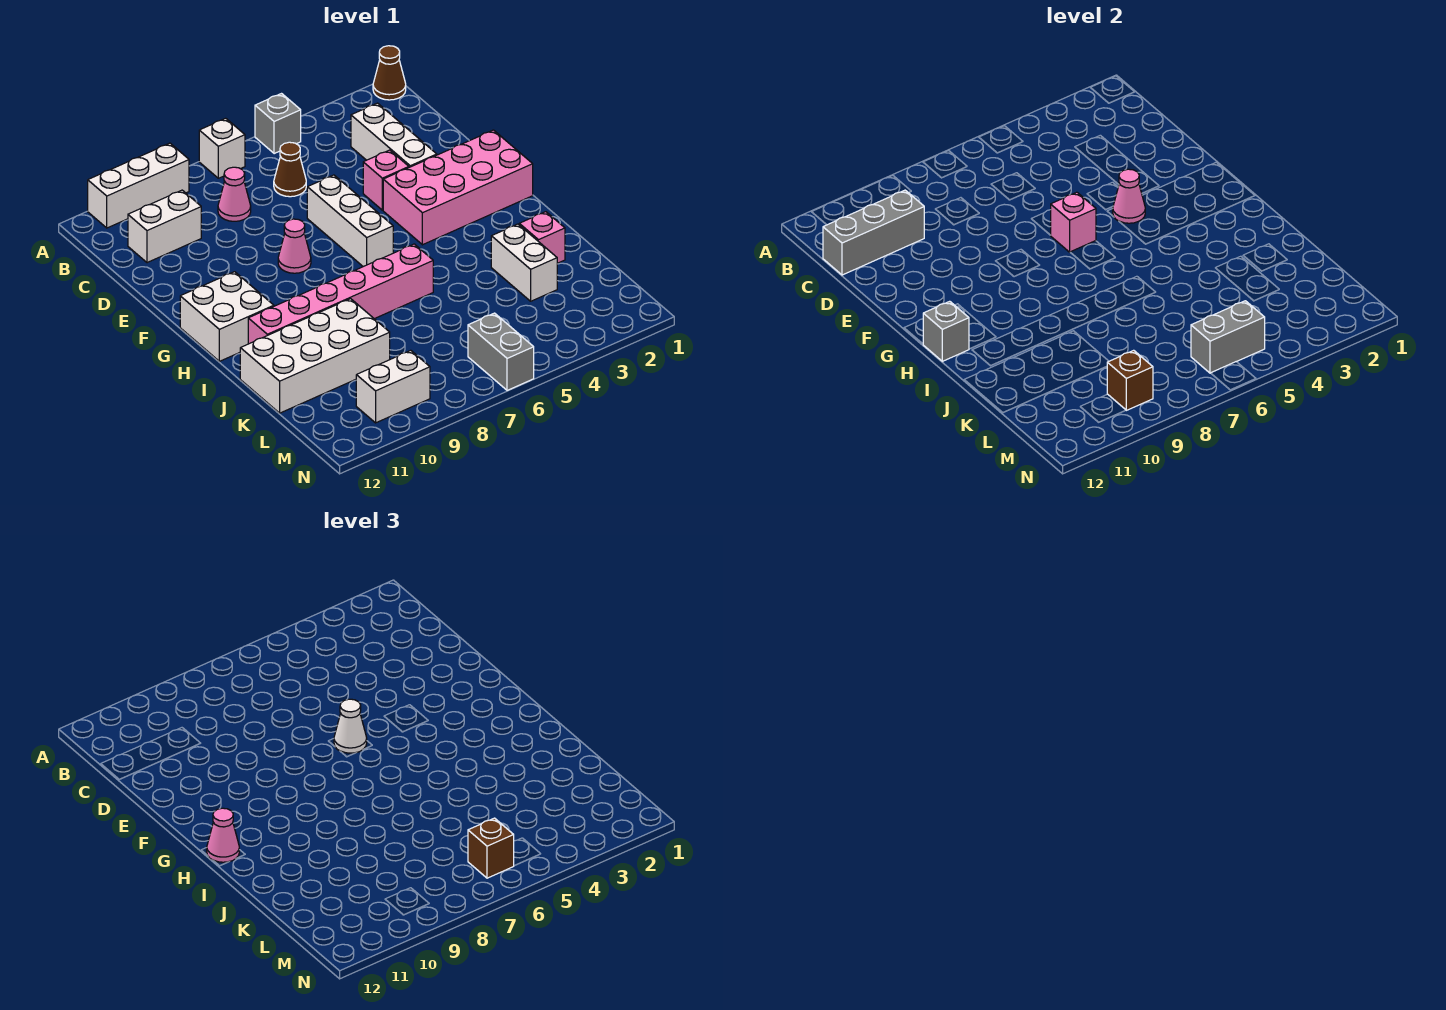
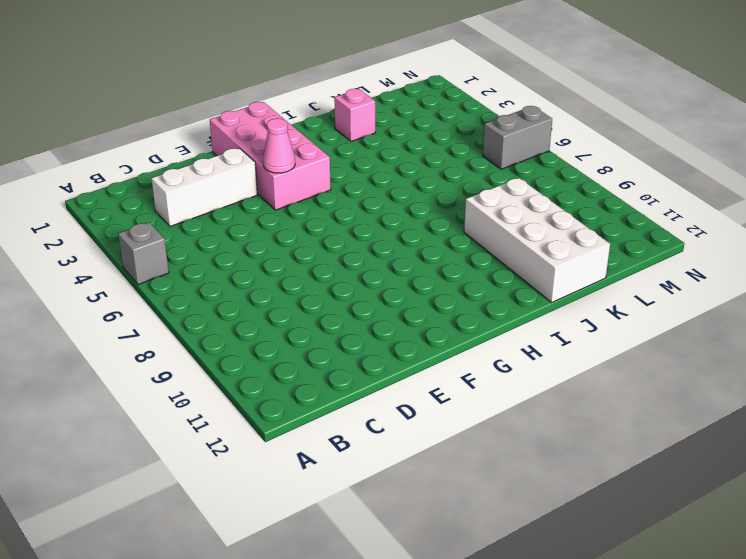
none -> brown 1x1 cone [373,46,406,100]
none -> white 1x1 brick [199,118,245,178]
none -> white 1x3 brick [88,143,189,228]

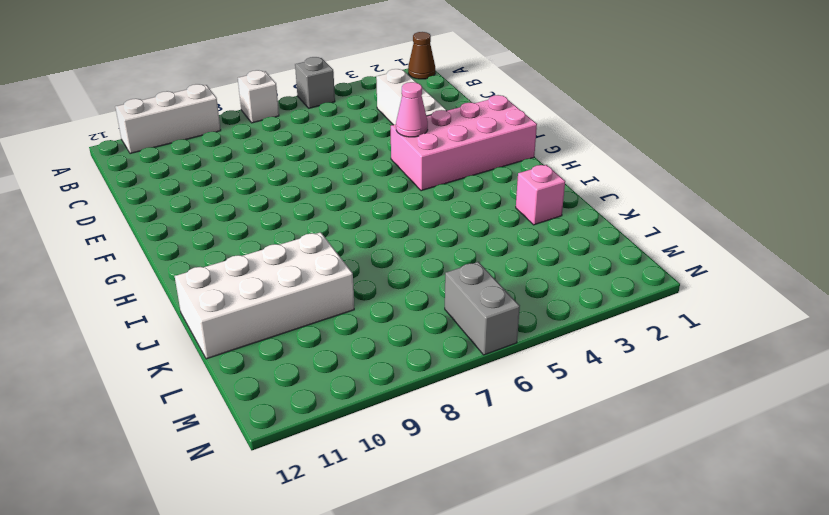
none -> brown 1x1 cone [274,142,306,197]
none -> pink 1x1 cone [218,167,251,221]
none -> white 1x2 brick [128,190,201,263]

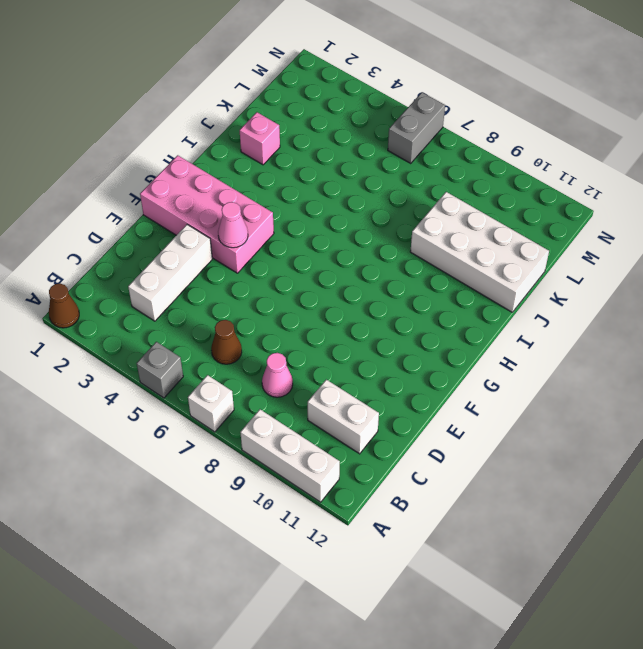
none -> pink 1x1 brick [363,150,409,210]
none -> white 1x3 brick [307,175,393,267]
none -> pink 1x1 cone [278,219,311,273]

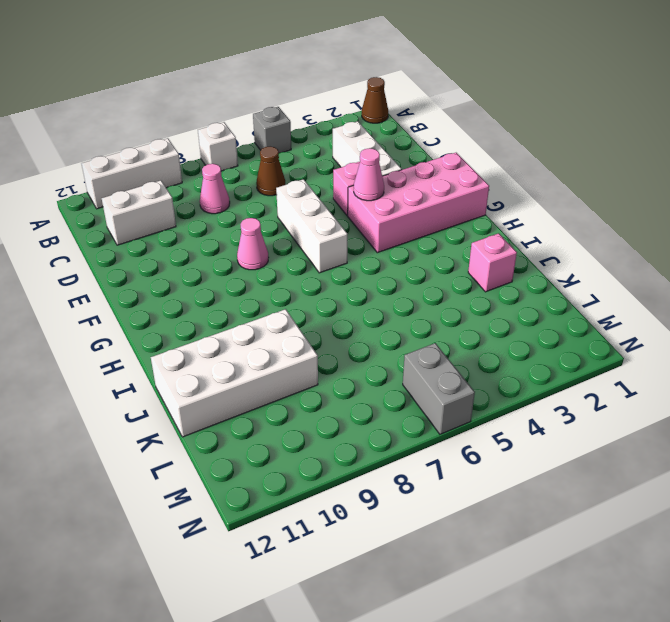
none -> white 2x2 brick [180,272,274,361]
none -> pink 1x6 brick [248,244,433,344]
none -> white 1x2 brick [491,224,557,301]

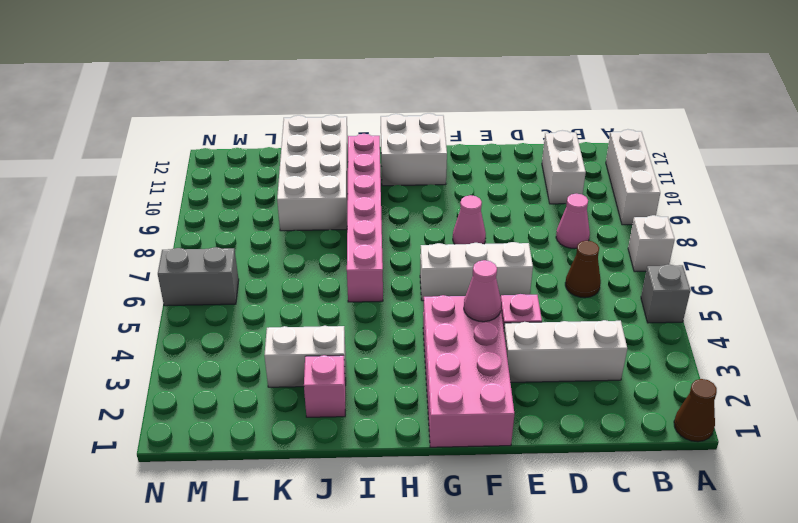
none -> white 1x2 brick [356,350,430,423]
none -> grey 1x3 brick [823,190,924,275]
none -> pink 1x1 brick [1051,192,1096,252]

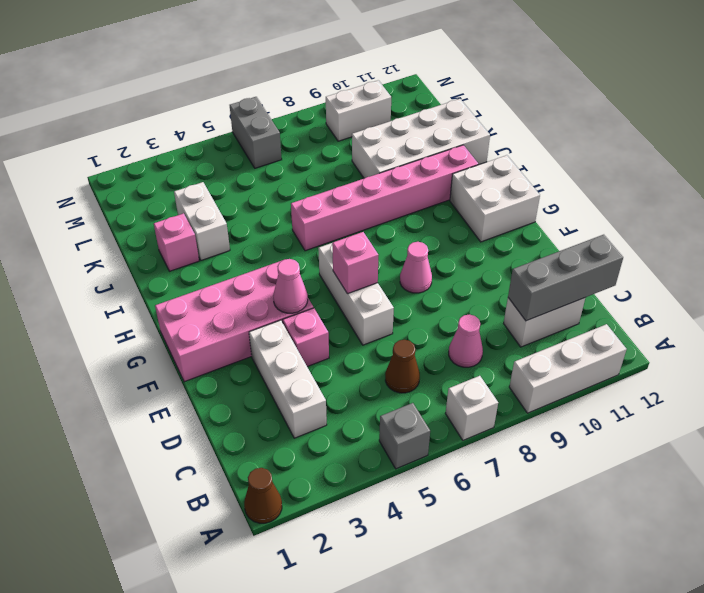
none -> grey 1x1 brick [923,301,969,361]
none -> grey 1x2 brick [1191,301,1265,373]
none -> brown 1x1 brick [1107,350,1153,410]

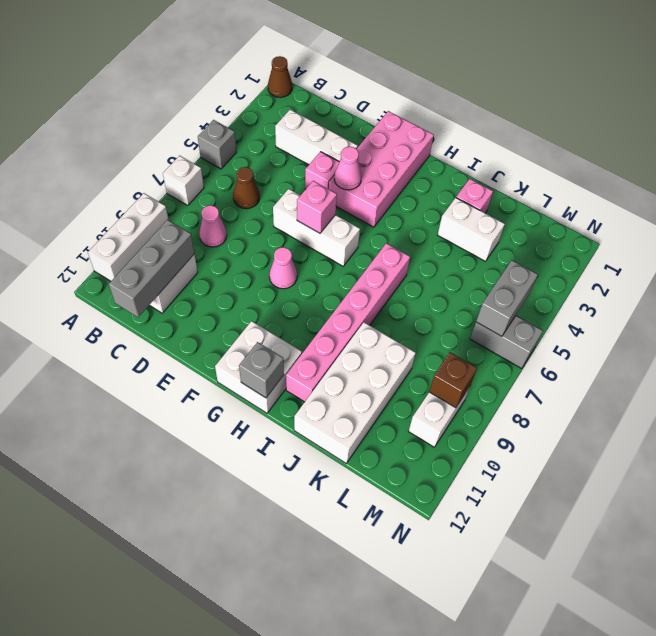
none -> white 1x1 cone [334,699,367,753]
none -> pink 1x1 cone [207,808,239,862]
none -> brown 1x1 brick [468,818,514,878]

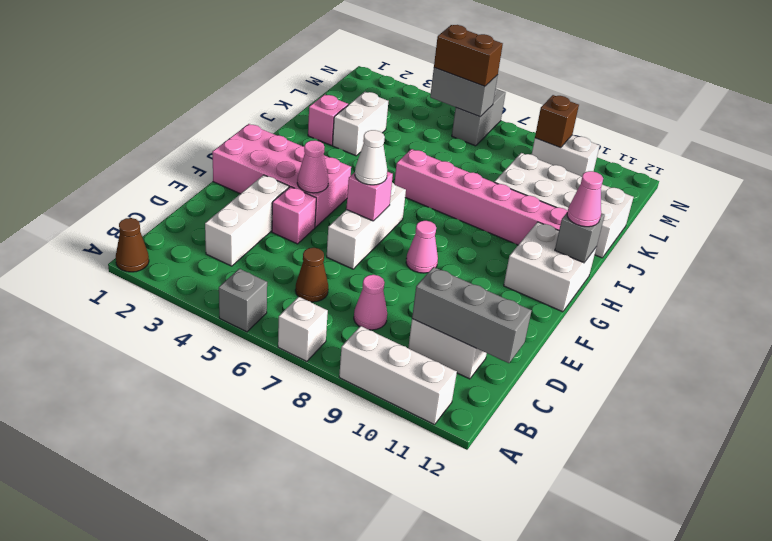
brown 1x2 brick [434,25,503,86] -> brown 1x1 brick [468,818,514,878]

